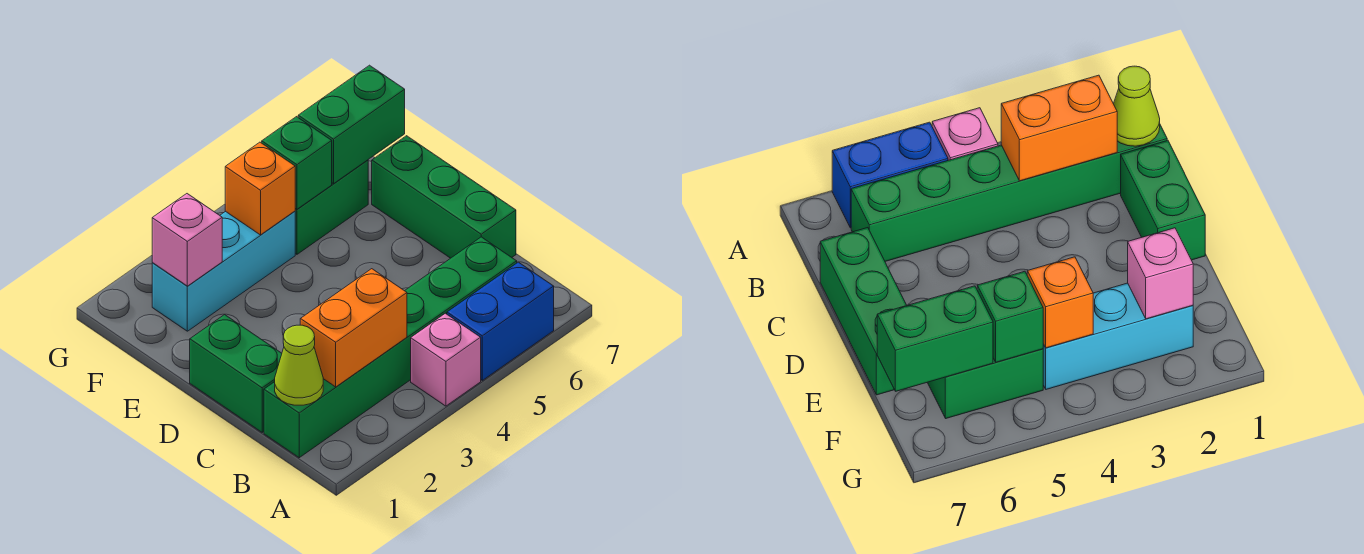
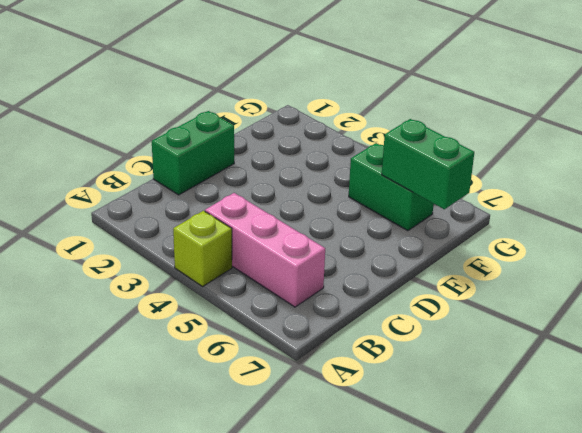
lime 1x1 brick [173,211,232,286] -> pink 1x1 brick [411,313,481,406]
pink 1x3 brick [205,193,325,307] -> green 1x6 brick [264,237,517,458]
none -> blue 1x2 brick [447,262,554,380]
none -> green 1x3 brick [372,136,516,258]
none -> cyan 1x3 brick [152,211,295,331]

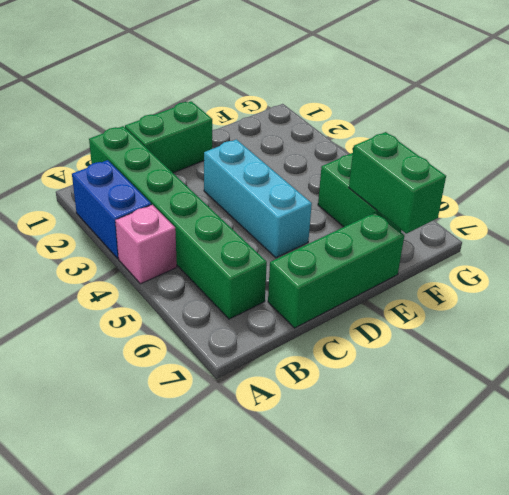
blue 1x2 brick [72,160,151,258] -> blue 1x2 brick moved to [447,262,554,380]
cyan 1x3 brick [204,139,312,258] -> cyan 1x3 brick moved to [152,211,295,331]
none -> lime 1x1 cone [275,325,323,405]
none -> orange 1x2 brick [300,269,407,387]
none -> pink 1x1 brick [152,194,222,286]

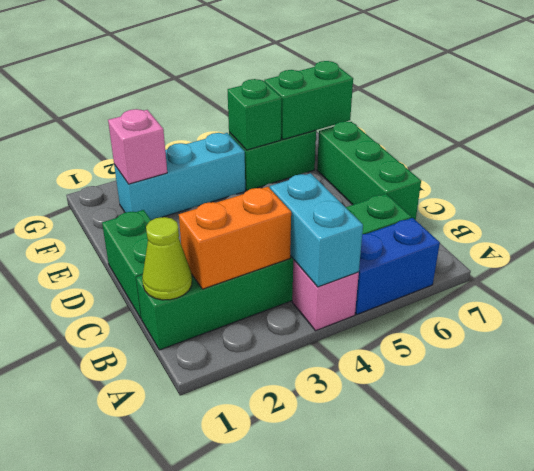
cyan 1x2 brick [270,173,363,287] -> none
none -> orange 1x1 brick [225,142,295,235]

